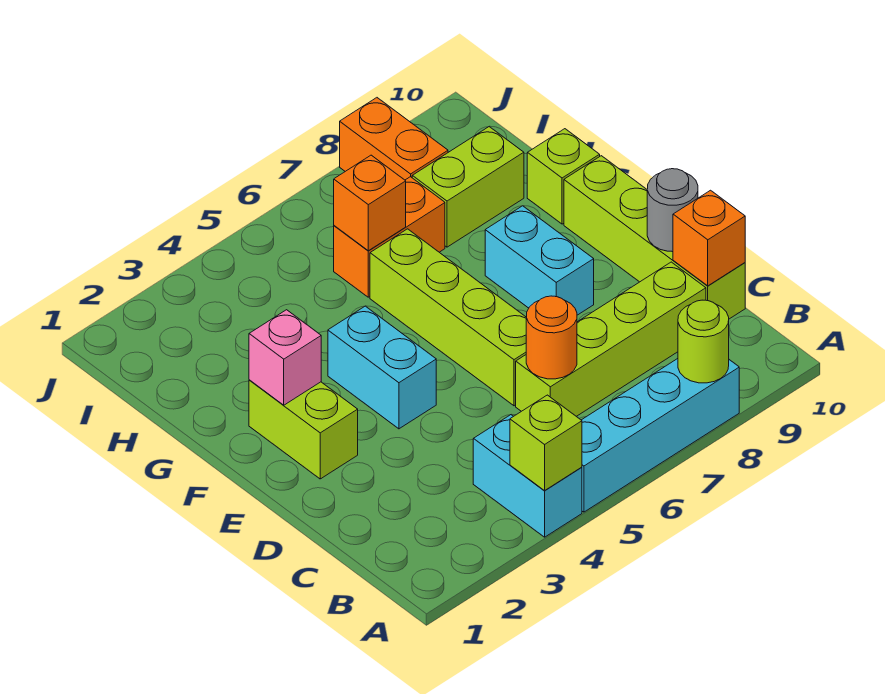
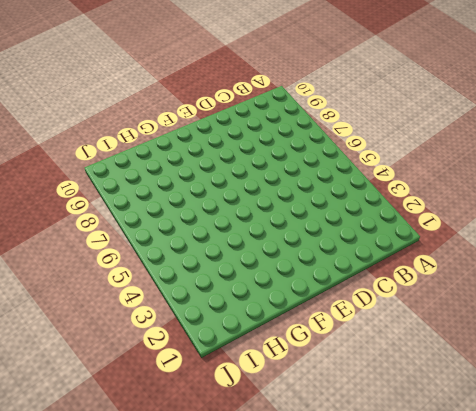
none -> cyan 1x2 brick [473,415,582,537]
none -> cyan 1x4 brick [582,359,739,512]
none -> lime 1x4 brick [516,262,706,416]

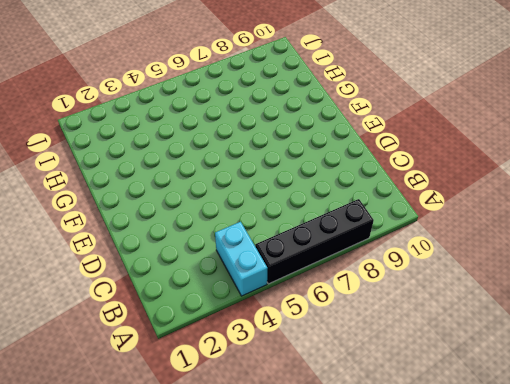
black 1x4 brick [255,199,374,284] -> cyan 1x4 brick [582,359,739,512]
none -> lime 1x4 brick [516,262,706,416]
none -> lime 1x4 brick [564,156,745,319]
none -> lime 1x4 brick [370,229,526,406]

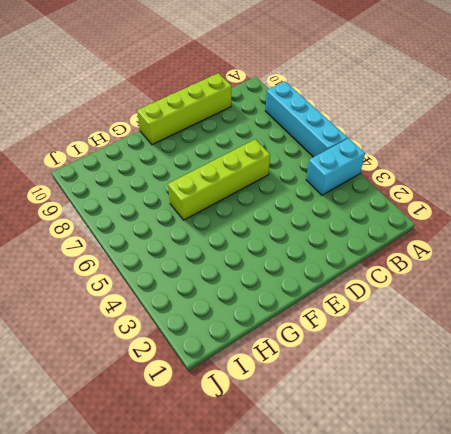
none -> lime 1x4 brick [516,262,706,416]
none -> lime 1x2 brick [249,380,358,479]
none -> cyan 1x2 brick [328,306,436,429]

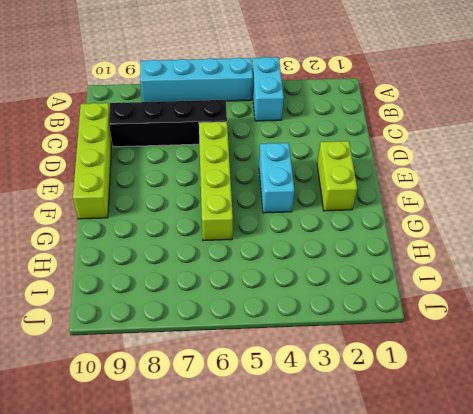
black 1x4 brick [109,100,227,147] -> lime 1x4 brick [516,262,706,416]
none -> cyan 1x2 brick [485,206,594,315]
none -> lime 1x1 brick [527,129,600,224]
none -> orange 1x2 brick [334,177,445,297]

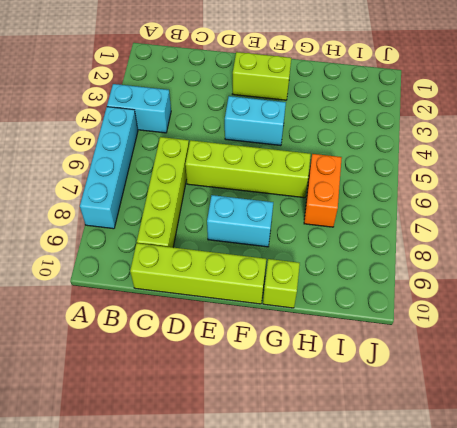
none -> lime 1x2 brick [412,127,524,247]
none -> orange 1x2 brick [340,98,448,180]
none -> lime 1x1 brick [510,395,582,490]

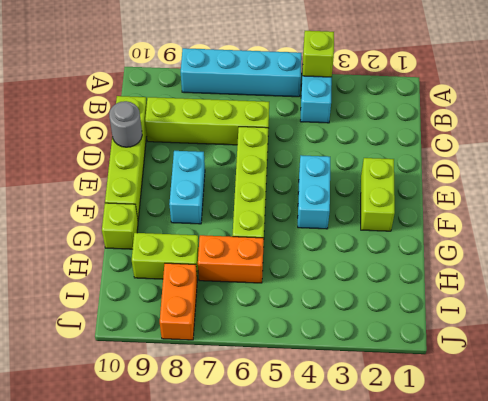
none -> lime 1x1 round brick [678,300,729,383]
none -> orange 1x1 round brick [526,296,577,379]
none -> orange 1x1 brick [673,190,745,286]

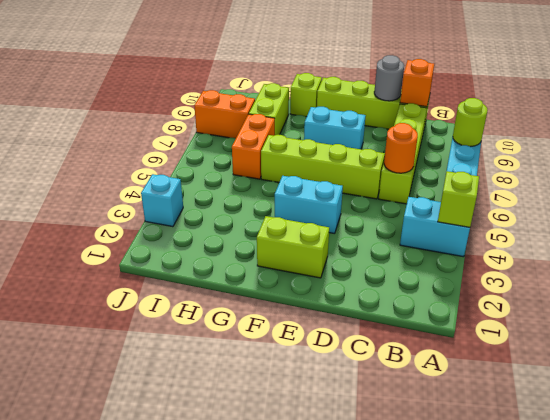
cyan 1x1 brick [141,174,183,227] -> none
none -> pink 1x1 brick [249,310,321,405]
none -> orange 1x1 brick [334,155,406,251]

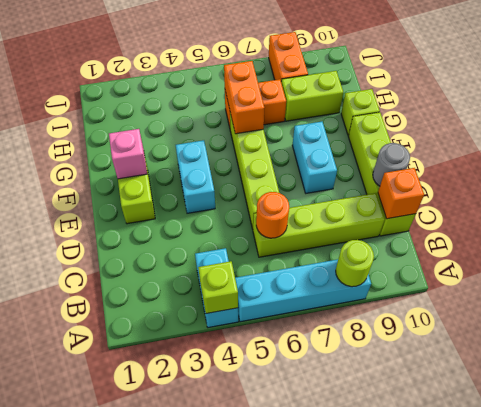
orange 1x2 brick [224,61,264,134] -> orange 1x1 brick [334,155,406,251]

